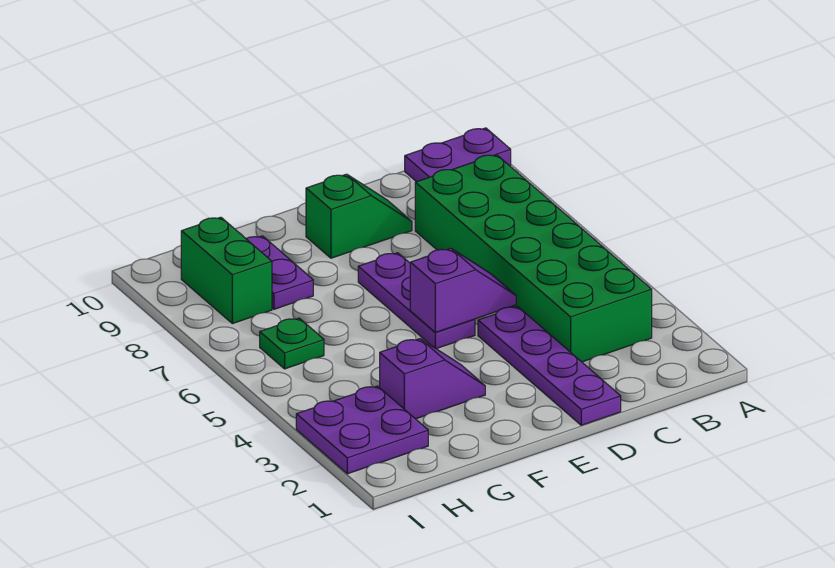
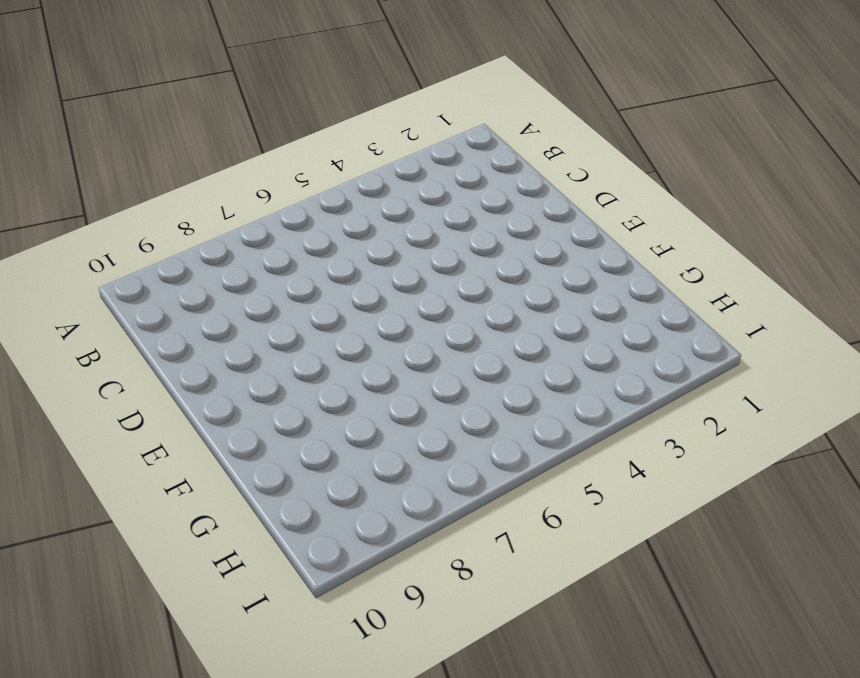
none -> purple 1x2 plate [405,128,511,182]
none -> green 2x6 brick [415,155,652,362]

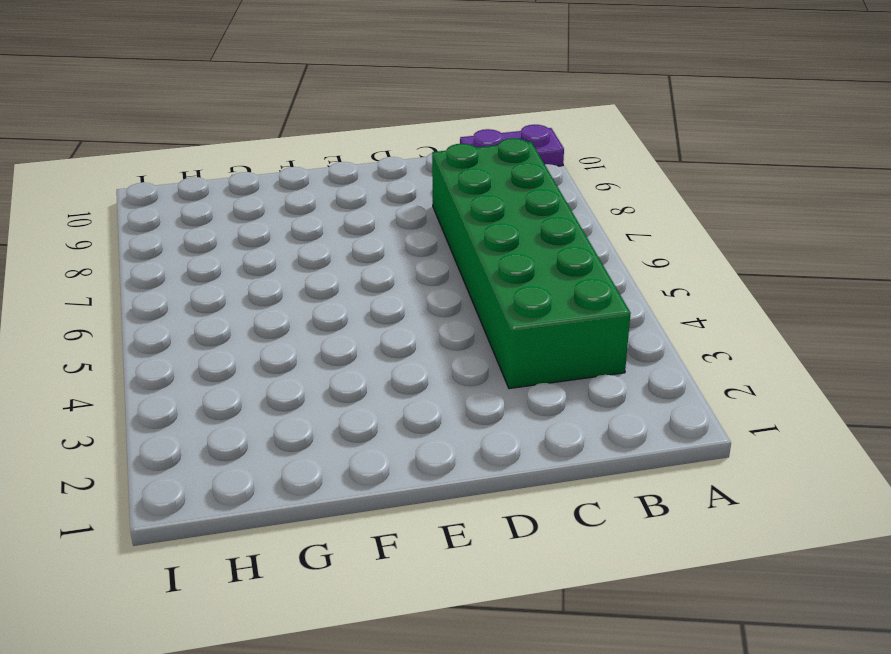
none -> purple 1x4 plate [478,307,621,425]
none -> green 1x2 slope [306,174,412,258]

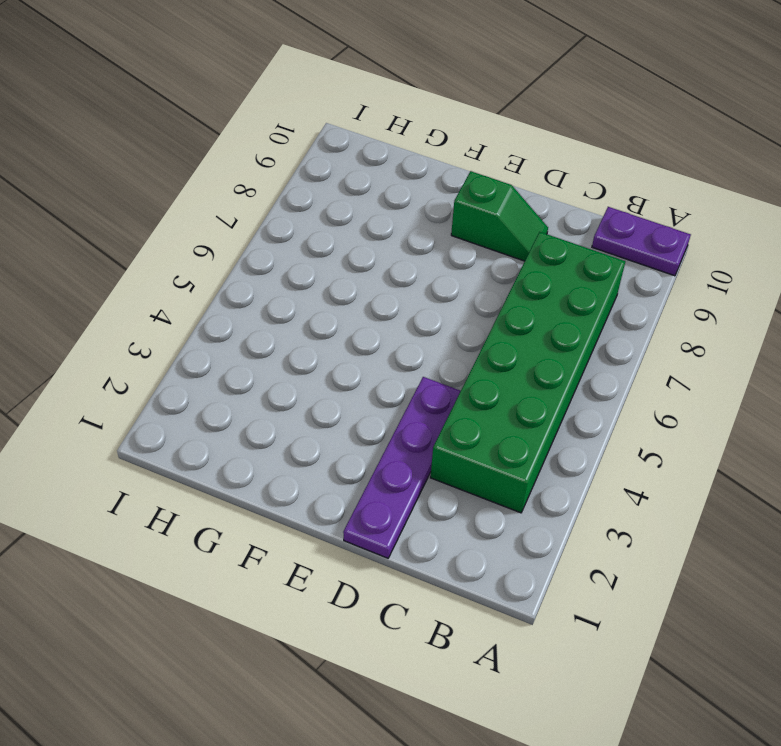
none -> purple 1x3 plate [358,253,475,349]
none -> purple 1x2 slope [380,339,485,419]

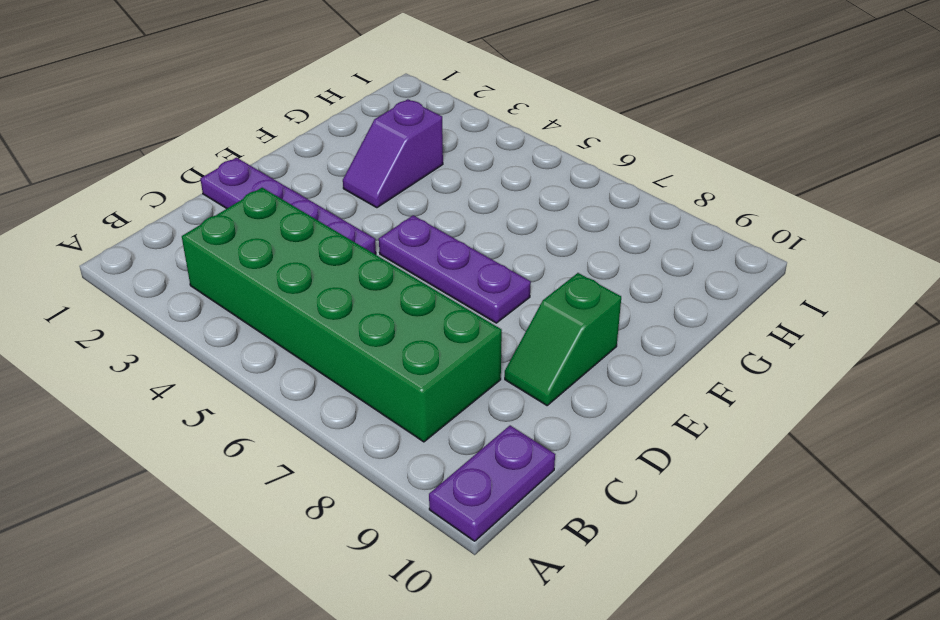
none -> purple 1x2 plate [246,236,313,309]
none -> purple 2x2 plate [296,386,428,474]

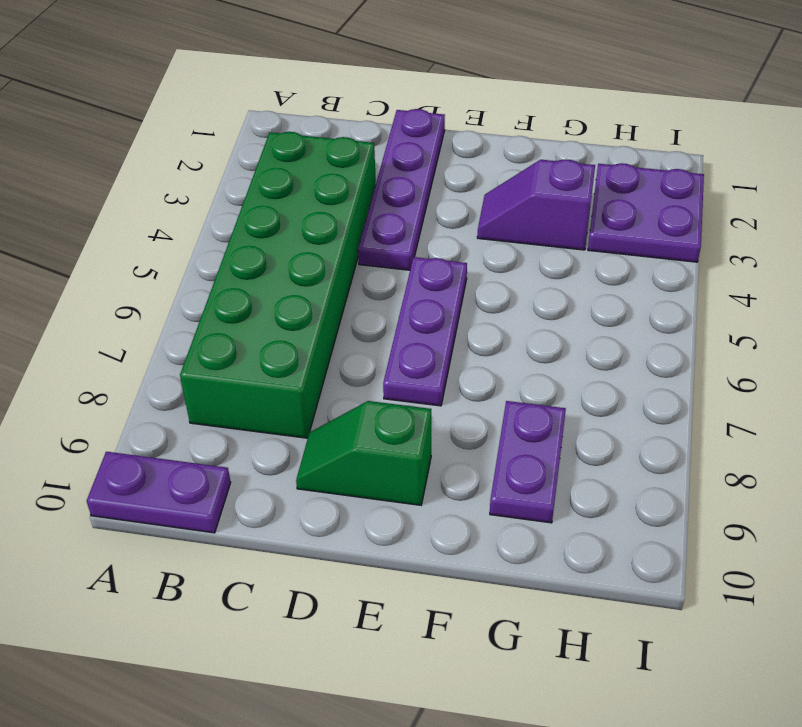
none -> green 1x1 plate [260,318,324,369]
none -> green 1x2 brick [181,217,272,324]

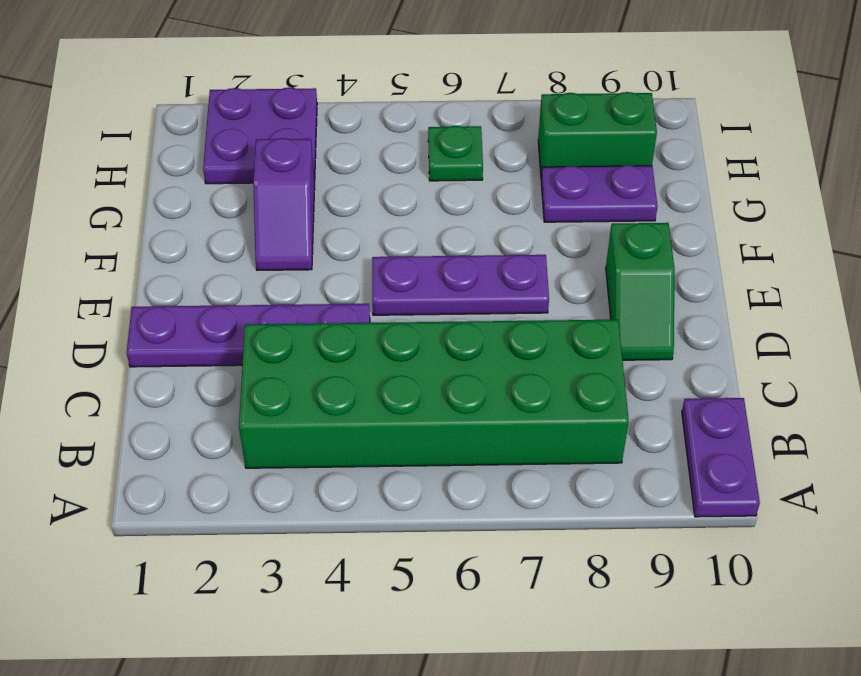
none -> purple 1x2 slope [410,248,516,332]

